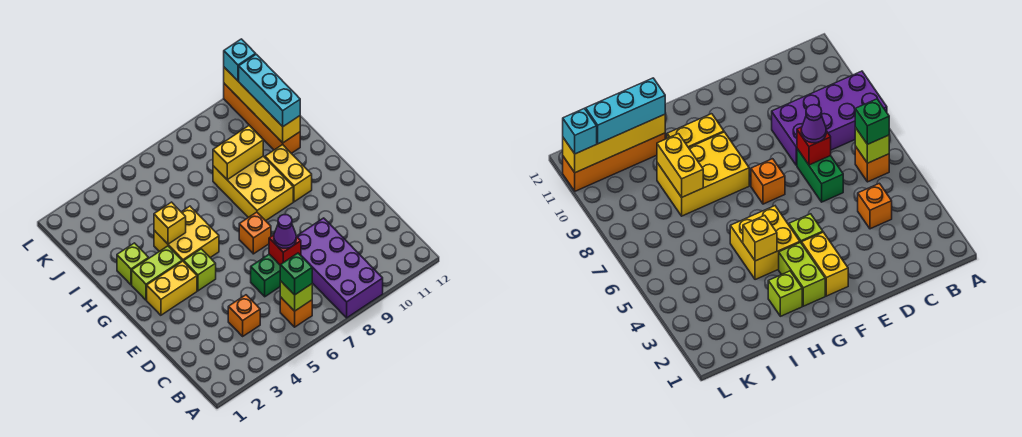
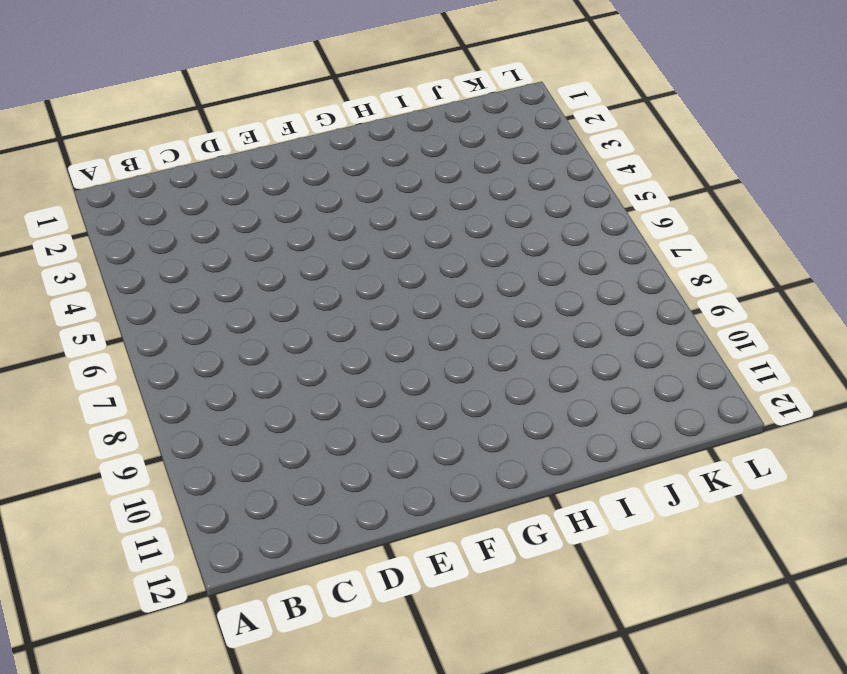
none -> purple 2x4 brick [297,218,383,318]
none -> orange 1x1 brick [280,297,312,327]
none -> orange 1x1 brick [228,295,260,336]

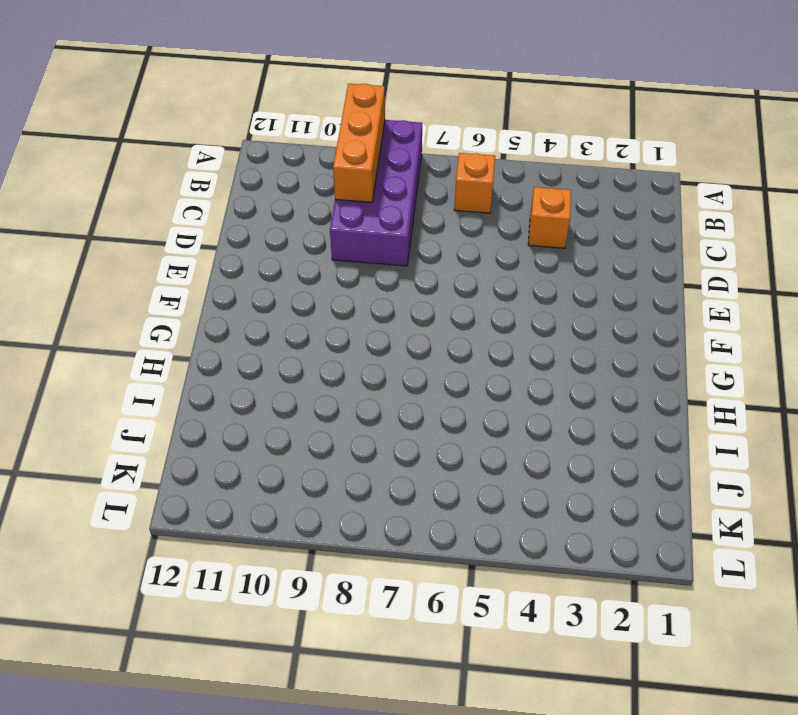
orange 1x3 brick [333,84,385,202] -> none
none -> green 1x2 brick [251,254,280,297]
none -> yellow 1x2 brick [147,261,197,315]
none -> lime 1x1 brick [184,249,216,291]

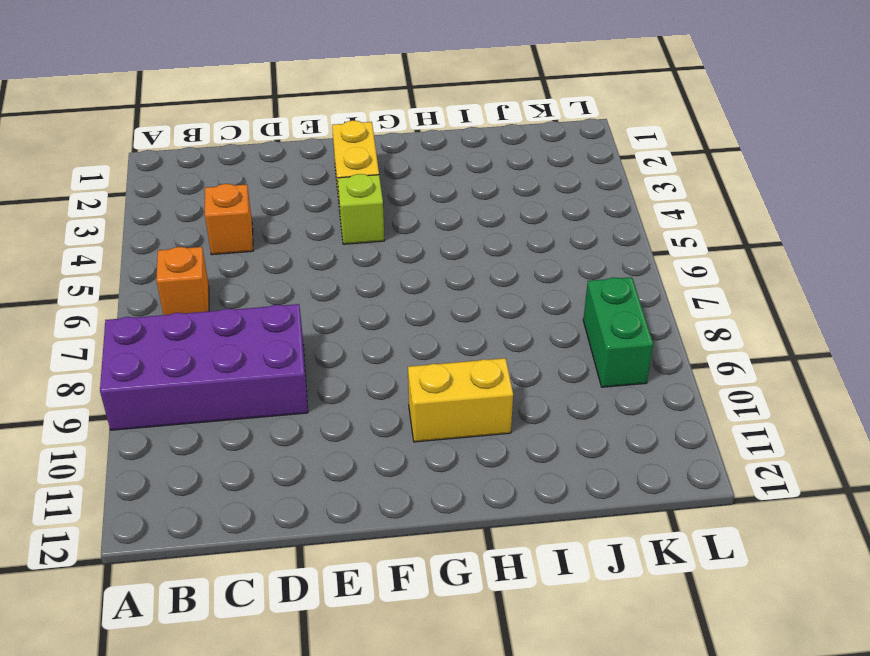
green 1x2 brick [583,277,653,387] -> green 1x2 brick moved to [251,254,280,297]
none -> orange 1x1 brick [239,212,271,254]
none -> lime 1x2 brick [132,246,182,300]
none -> yellow 2x2 brick [154,206,219,262]

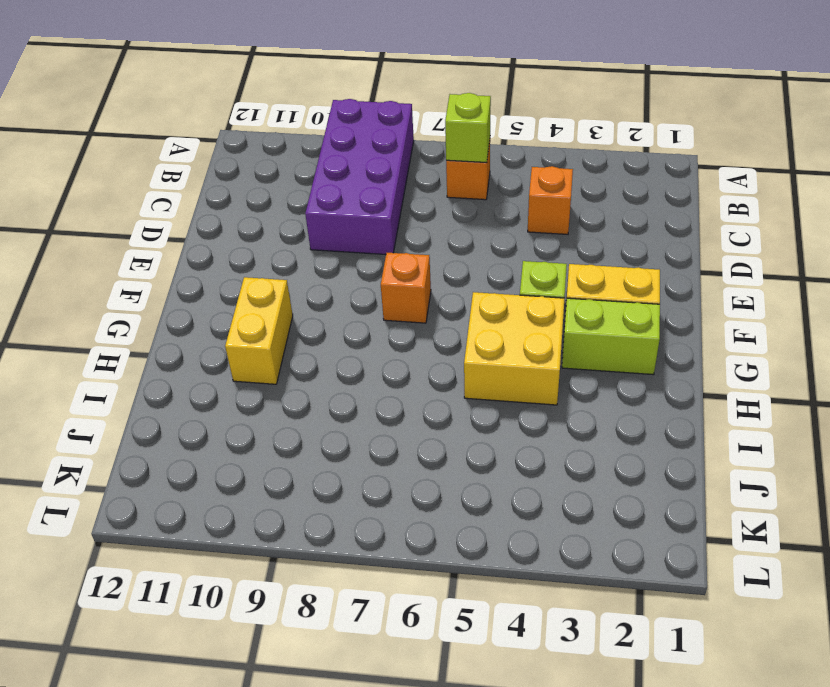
none -> green 1x2 brick [251,254,280,297]
none -> yellow 2x3 brick [213,156,293,221]
none -> lime 1x1 brick [117,243,149,285]

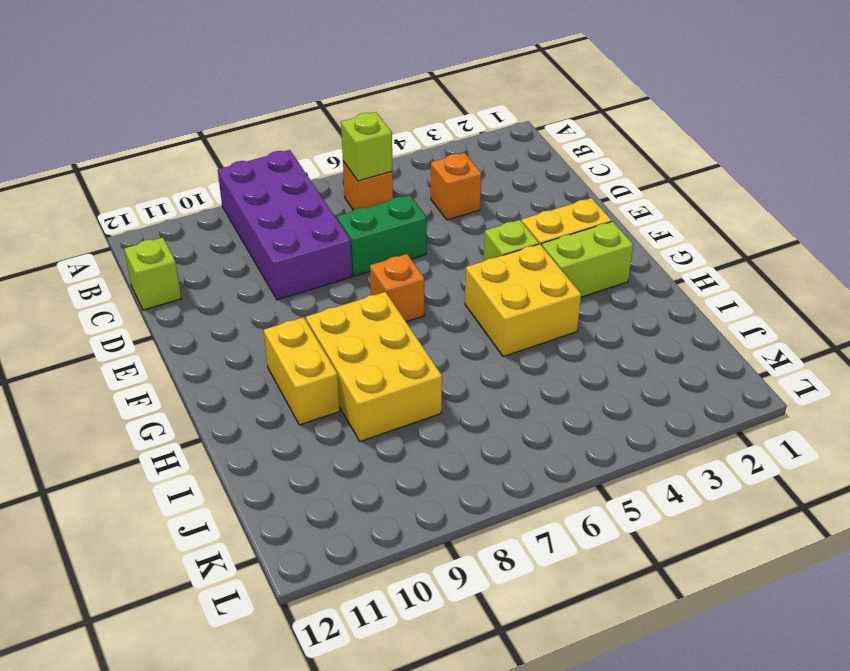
lime 1x1 brick [124,238,182,310] -> lime 1x1 brick moved to [117,243,149,285]
none -> orange 1x4 brick [224,84,300,153]
none -> red 1x1 brick [269,235,301,265]
none -> yellow 1x1 brick [154,202,186,244]

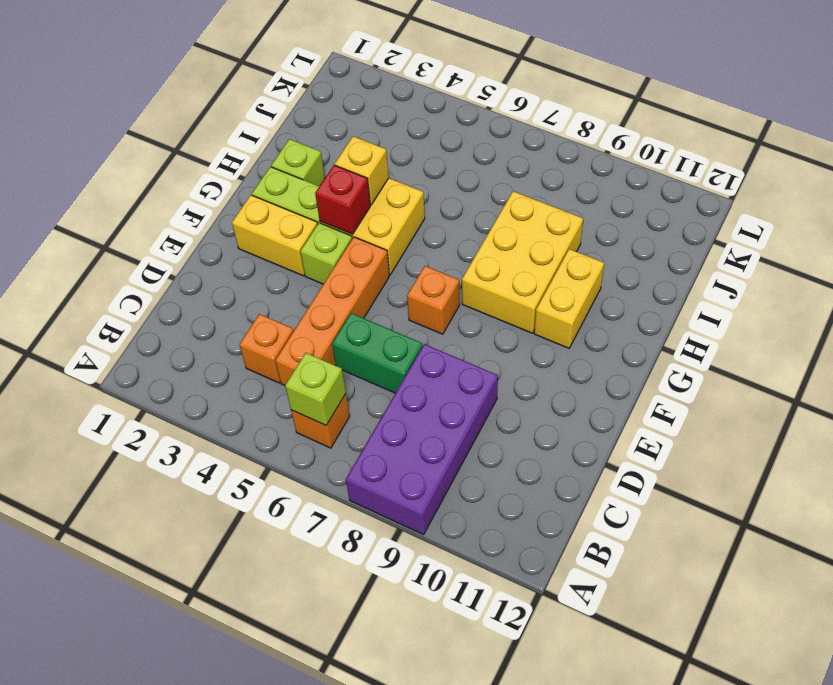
orange 1x4 brick [275,237,390,385] -> orange 1x4 brick moved to [224,84,300,153]
red 1x1 brick [315,165,370,234] -> red 1x1 brick moved to [269,235,301,265]
none -> yellow 1x2 brick [213,126,263,180]
none -> yellow 1x4 brick [224,67,300,143]
none -> green 1x1 brick [280,253,312,295]

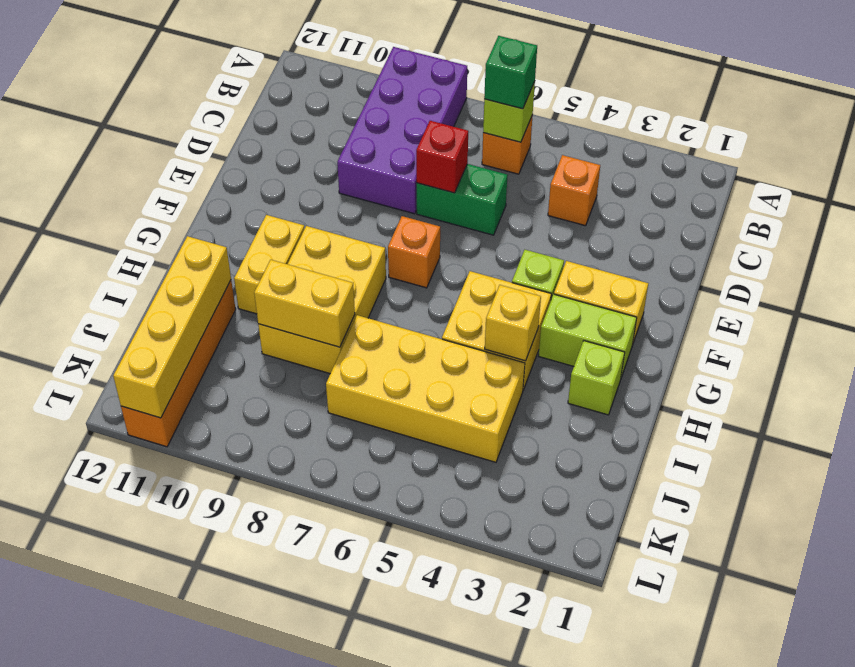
yellow 2x4 brick [326,315,525,462] -> none
none -> purple 1x1 cone [274,215,296,248]
none -> cyan 1x3 brick [239,54,300,127]
none -> cyan 1x1 brick [224,39,256,81]

